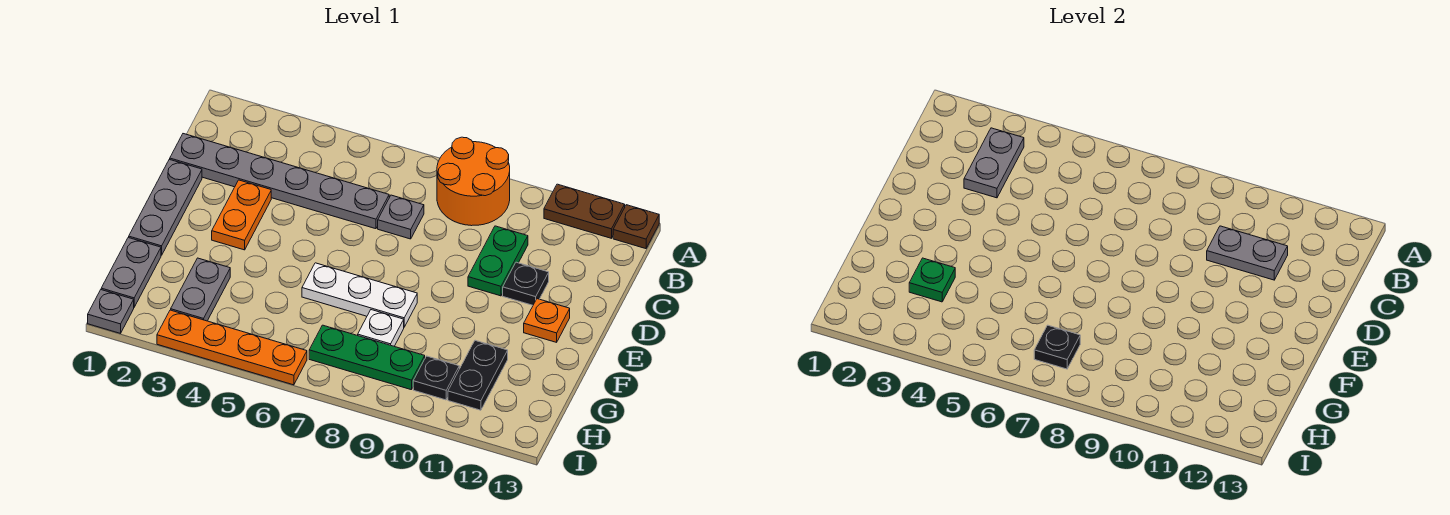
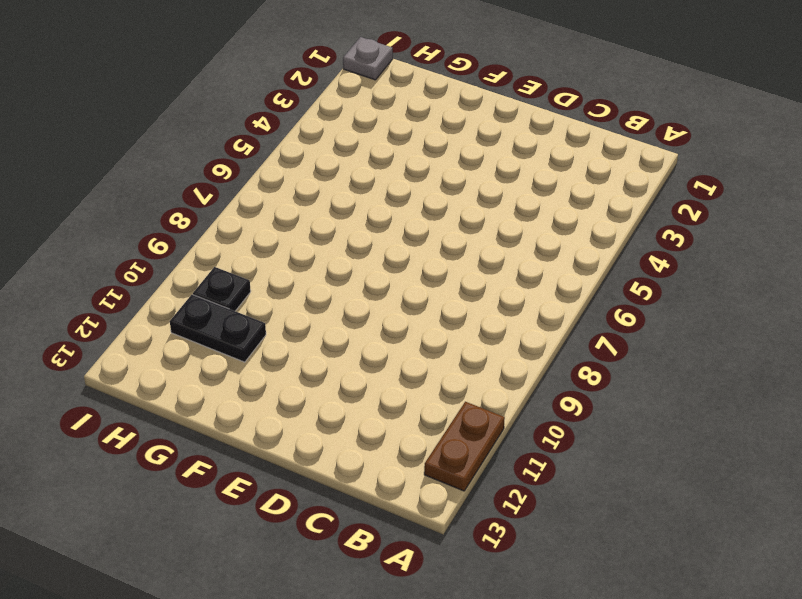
none -> orange 2x2 round brick [437,137,510,226]
none -> brown 1x1 plate [613,205,659,249]
none -> grey 1x6 plate [170,134,389,229]

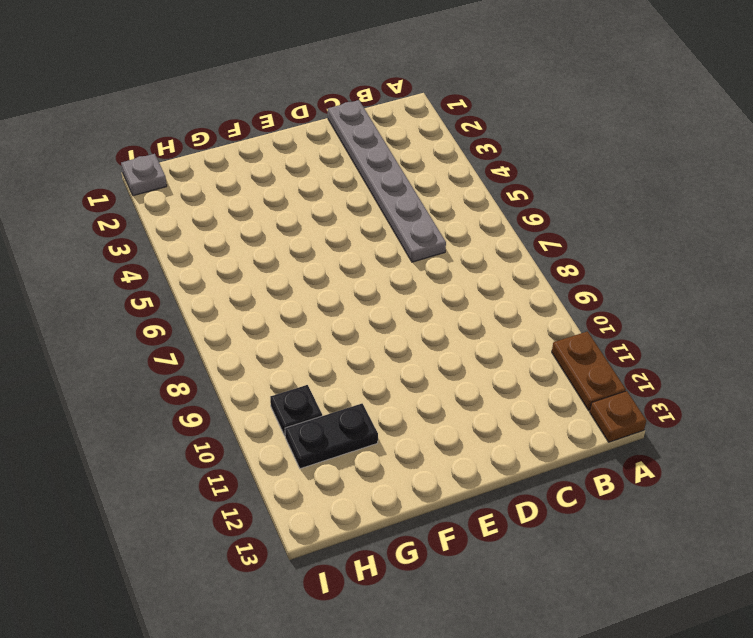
none -> orange 2x2 round brick [437,137,510,226]
none -> grey 1x1 plate [378,195,424,239]
none -> green 1x2 plate [468,226,528,296]

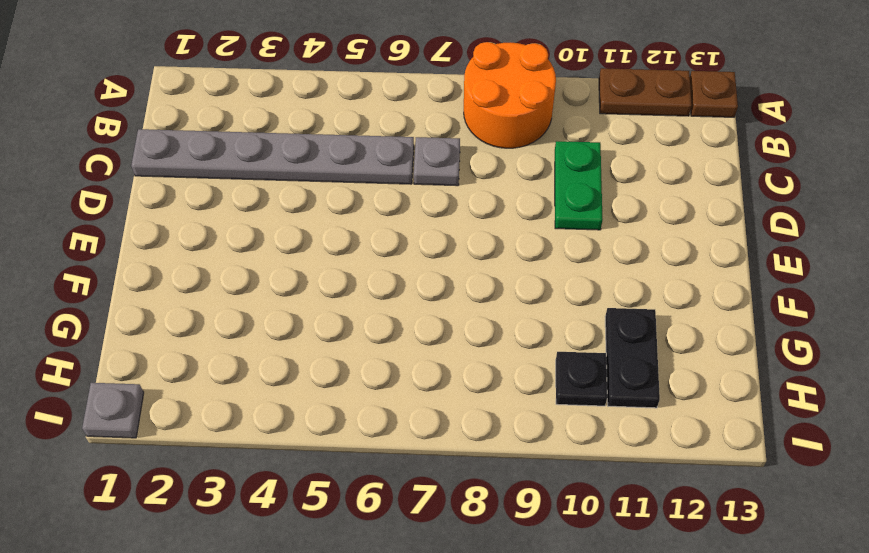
none -> grey 1x3 plate [129,159,202,255]
none -> orange 1x2 plate [212,180,271,250]
none -> black 1x1 plate [503,262,549,305]

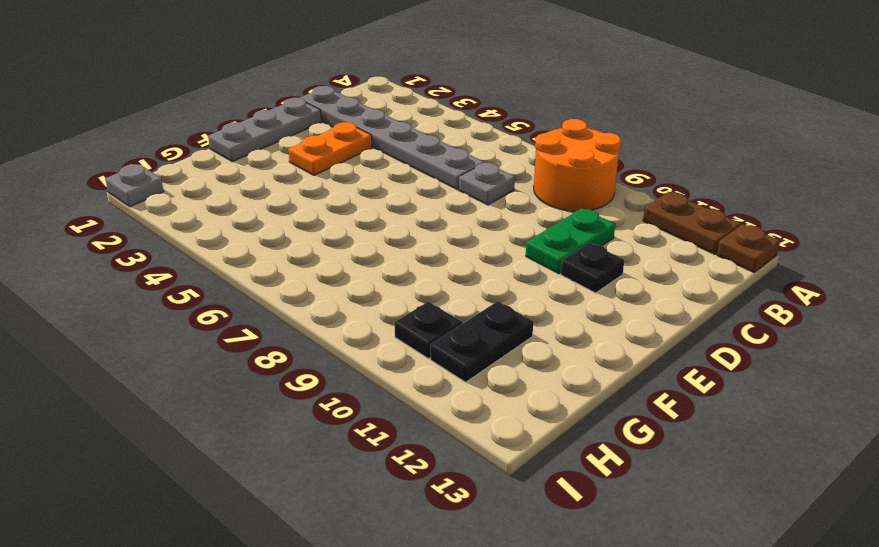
none -> orange 1x1 plate [524,299,570,342]
none -> white 1x3 plate [302,263,417,327]
none -> grey 1x2 plate [101,237,161,307]

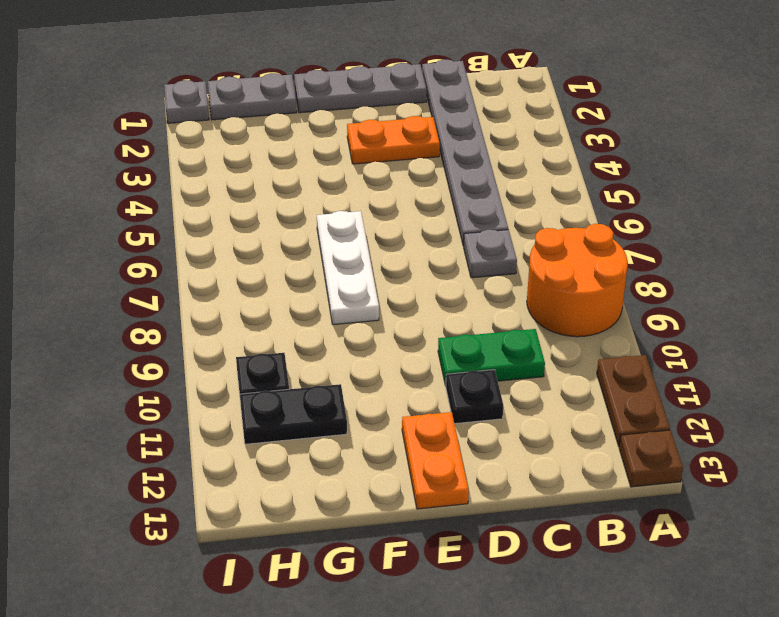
orange 1x2 plate [402,412,469,509] -> orange 1x1 plate [524,299,570,342]
none -> grey 1x2 plate [171,258,230,321]
none -> white 1x1 plate [358,310,404,346]
none -> green 1x3 plate [309,325,425,390]

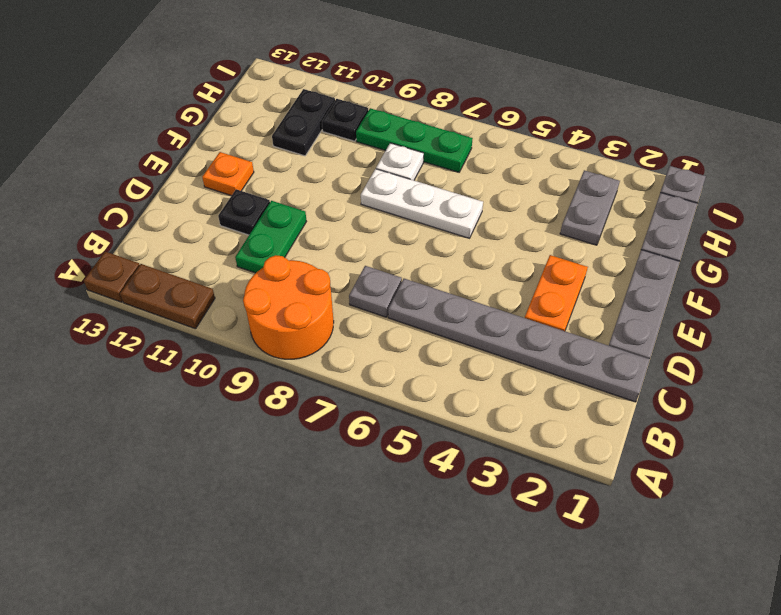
none -> orange 1x4 plate [157,310,307,385]
none -> grey 1x2 plate [964,128,1024,198]
none -> grey 1x2 plate [1207,226,1288,280]

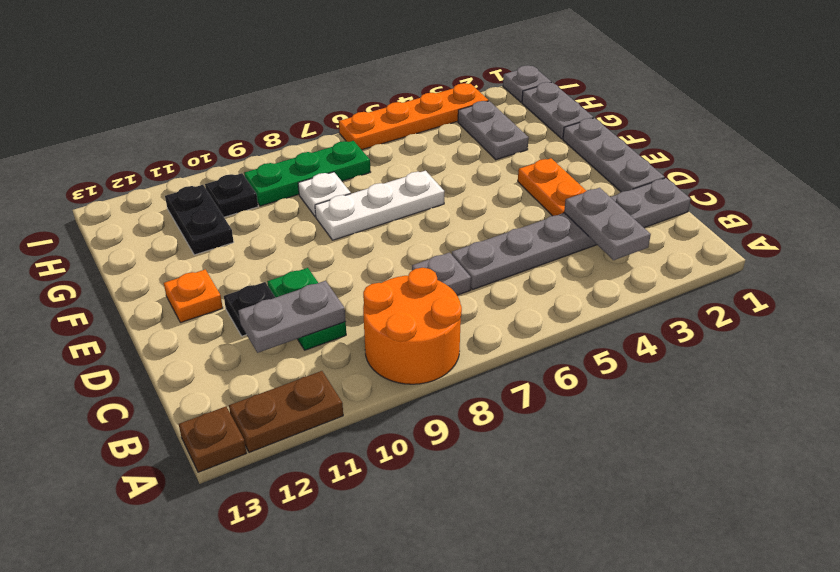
none -> green 1x1 plate [909,258,955,302]
none -> black 1x1 plate [1034,325,1080,369]

